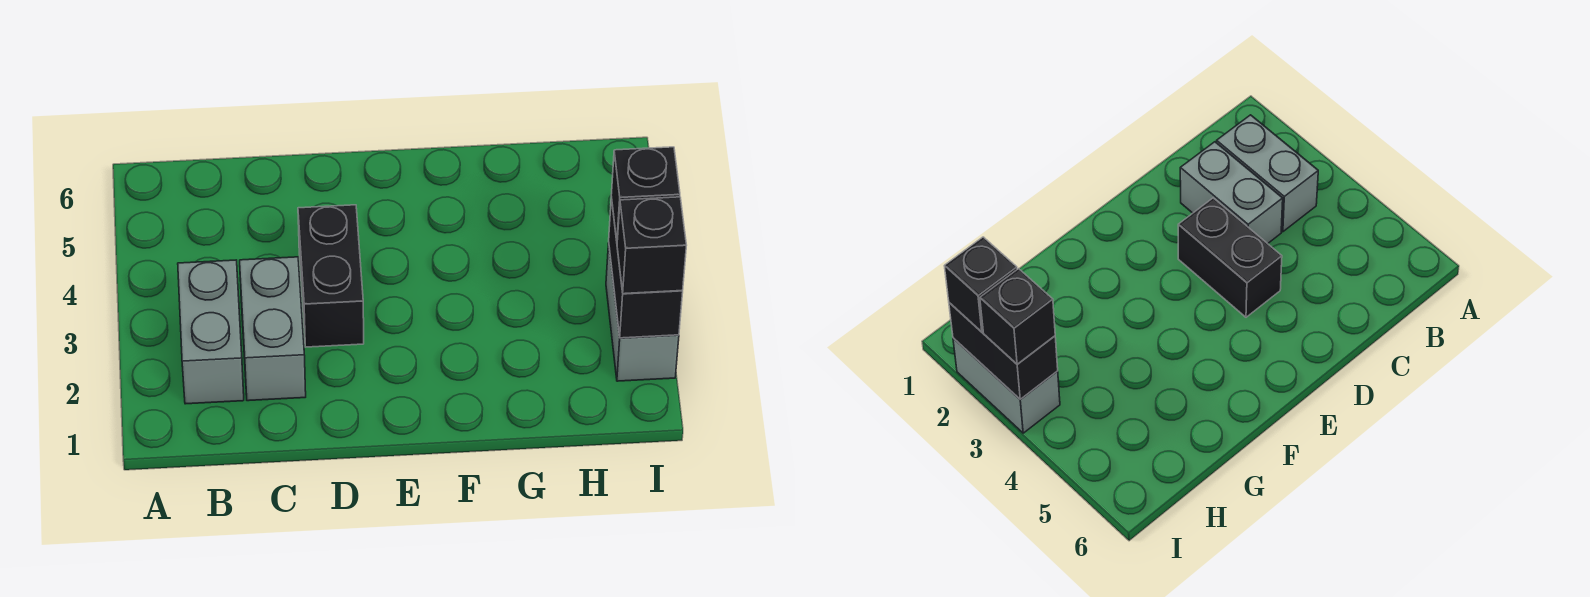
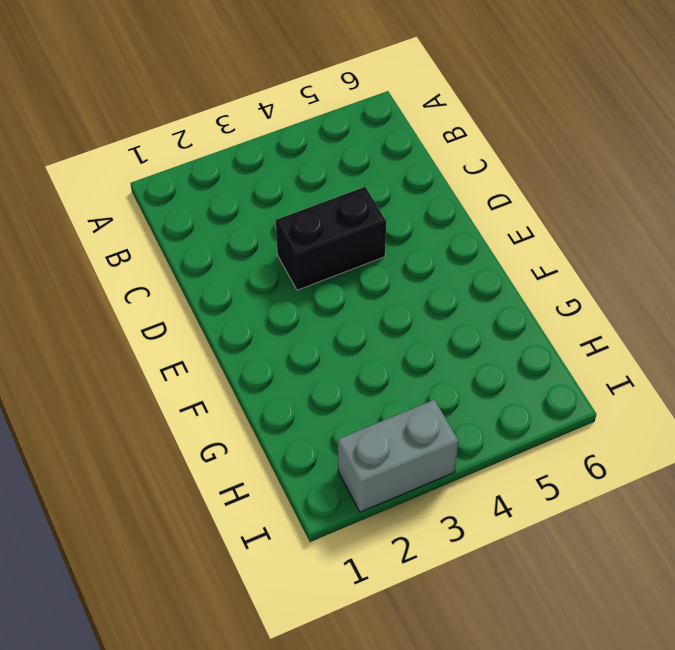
none -> grey 1x2 brick [178,260,244,404]
none -> grey 1x2 brick [240,257,306,401]

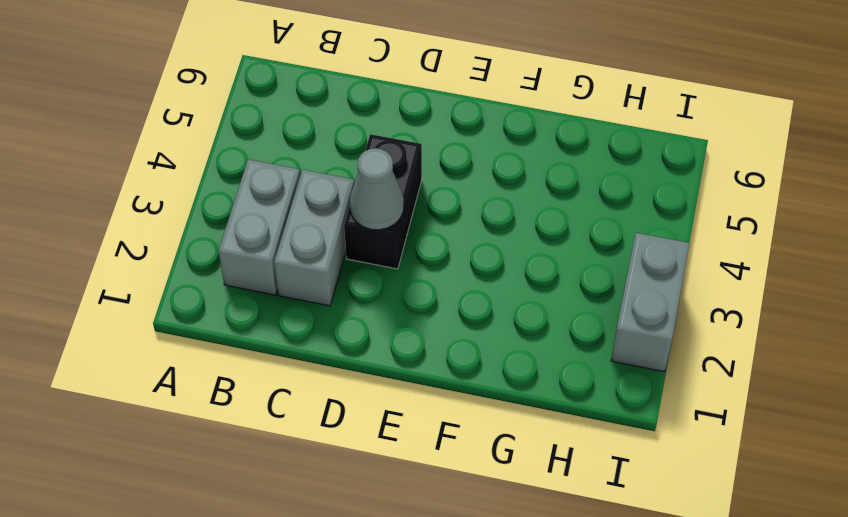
grey 1x1 cone [350,148,404,230] -> none
none -> black 1x2 brick [609,197,683,338]
none -> black 1x1 brick [617,197,686,294]

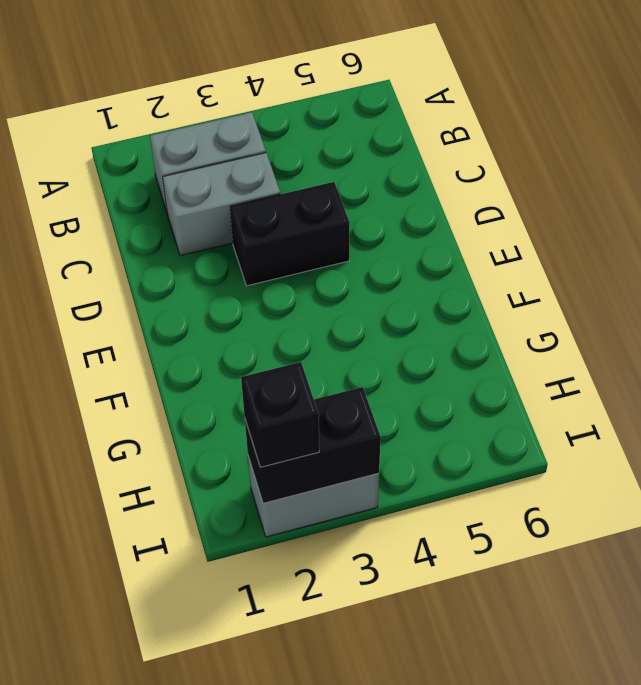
none -> black 1x1 brick [611,147,680,240]

